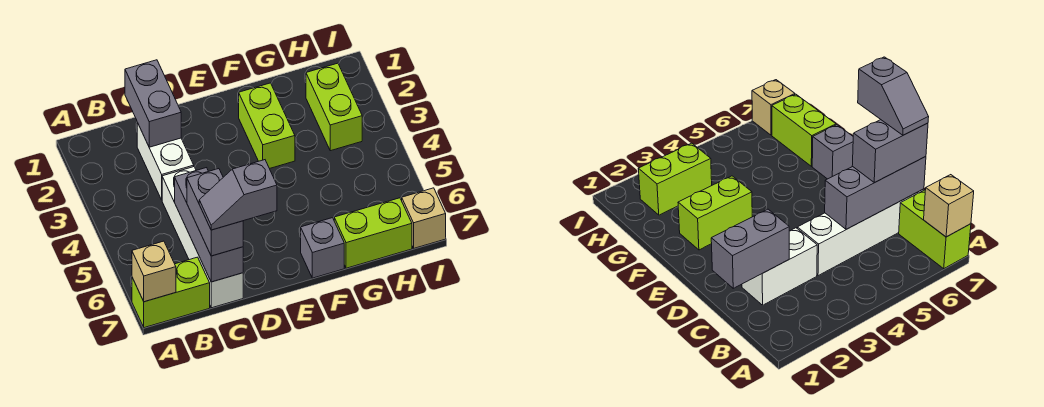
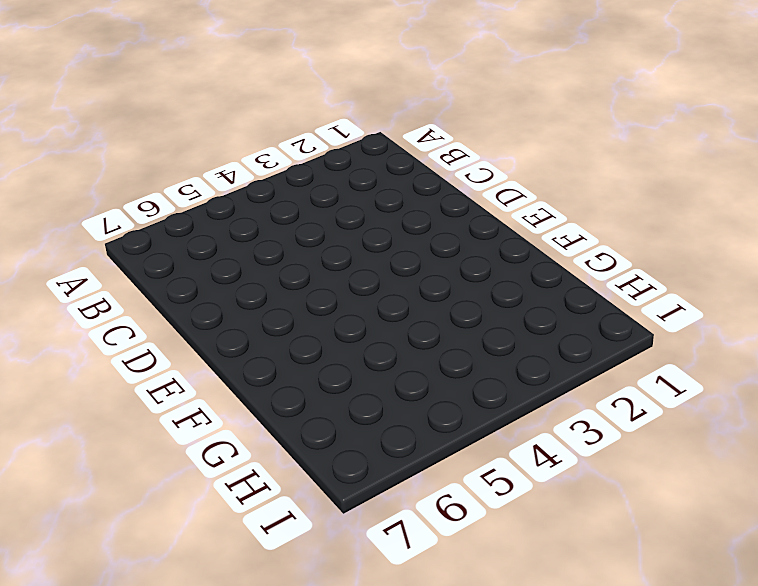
none -> lime 1x2 brick [132,257,210,328]
none -> white 1x2 brick [137,123,194,200]
none -> white 1x4 brick [162,167,243,308]

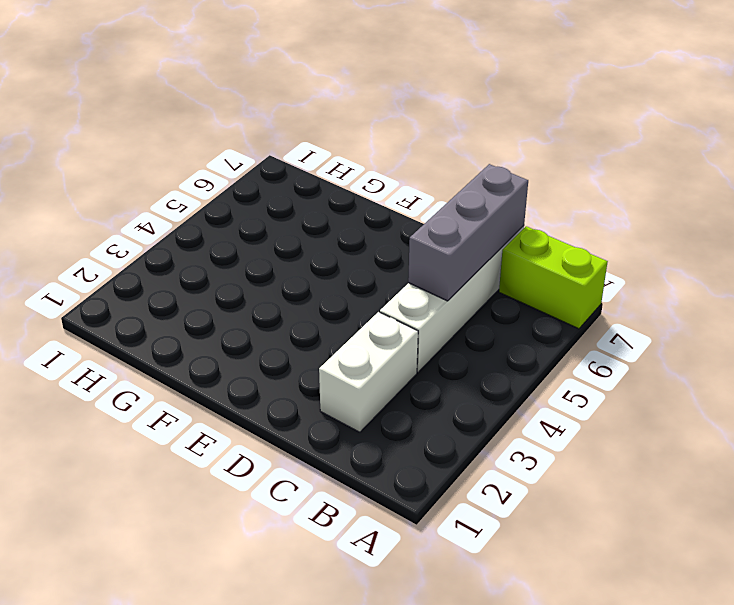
none -> lime 1x2 brick [239,83,295,169]
none -> grey 1x1 brick [301,218,344,278]
none -> lime 1x2 brick [334,198,412,268]

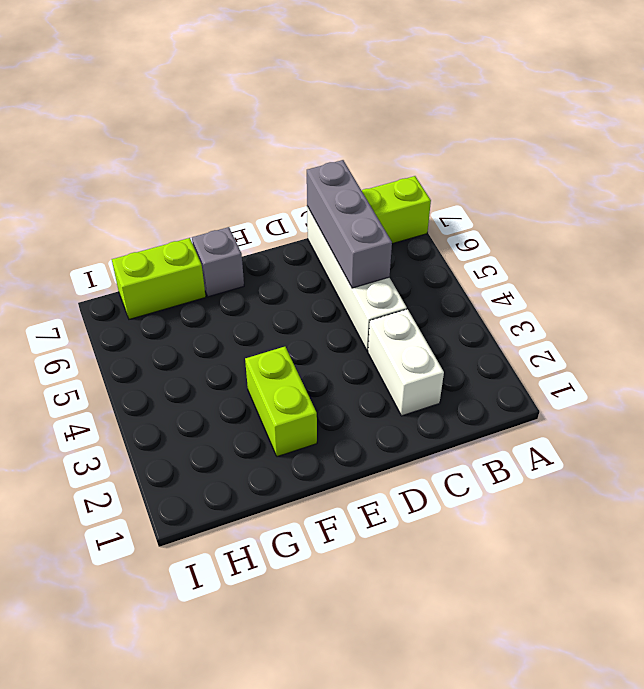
none -> lime 1x2 brick [306,63,362,151]
none -> tan 1x1 brick [402,188,446,248]
none -> tan 1x1 brick [132,241,176,302]

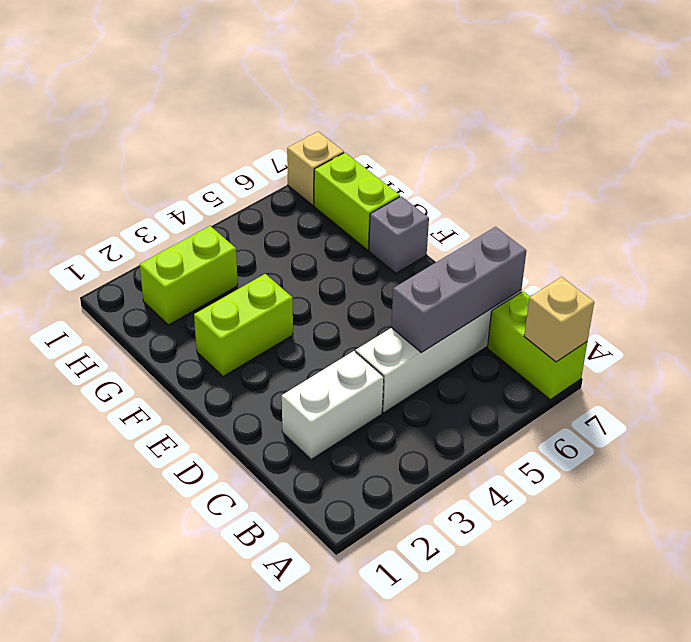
none -> grey 1x2 brick [125,60,181,147]
none -> grey 1x2 brick [187,169,243,256]
none -> grey 1x2 slope [199,160,277,230]

